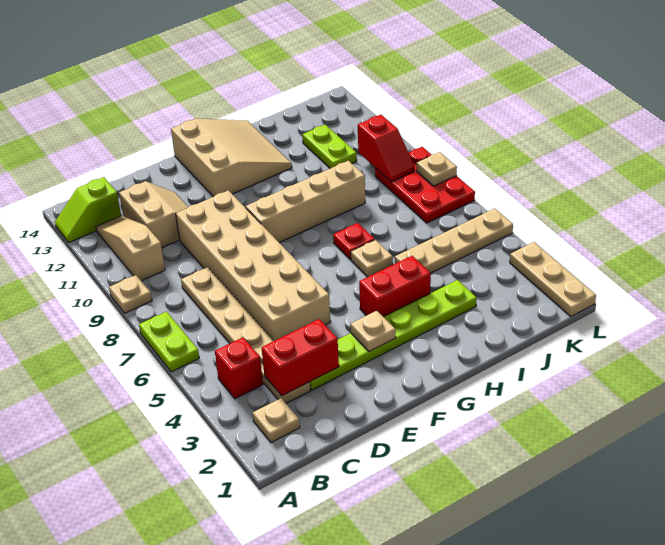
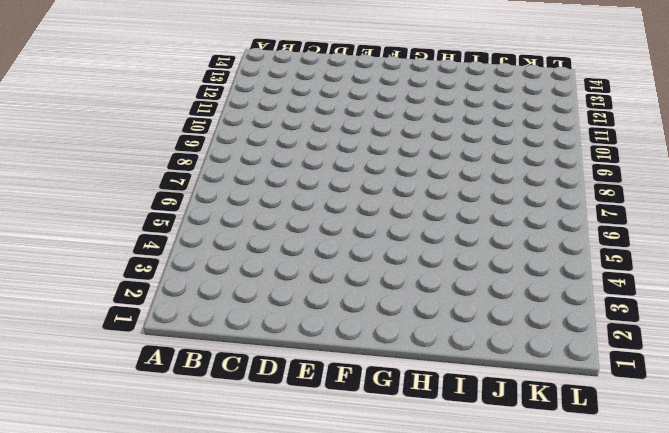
none -> lime 1x2 plate [139,312,199,372]
none -> tan 1x1 plate [109,275,152,313]
none -> lime 1x2 slope [55,177,121,243]

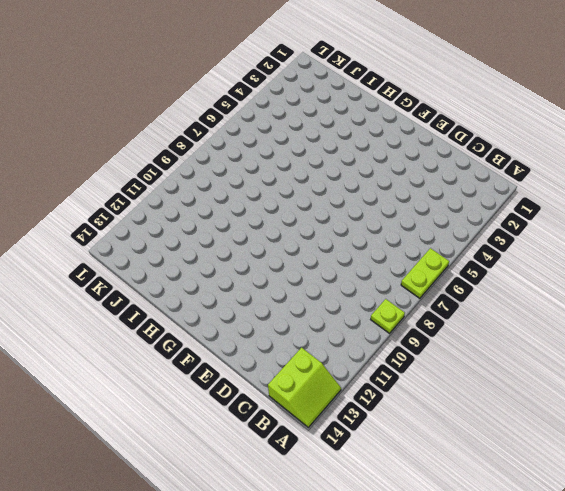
lime 1x1 plate [371,299,405,333] -> tan 1x1 plate [109,275,152,313]
lime 2x2 slope [268,348,341,427] -> lime 1x2 slope [55,177,121,243]
none -> tan 1x1 plate [253,398,300,443]
none -> red 1x1 brick [215,337,263,399]
none -> tan 1x3 slope [96,216,165,281]

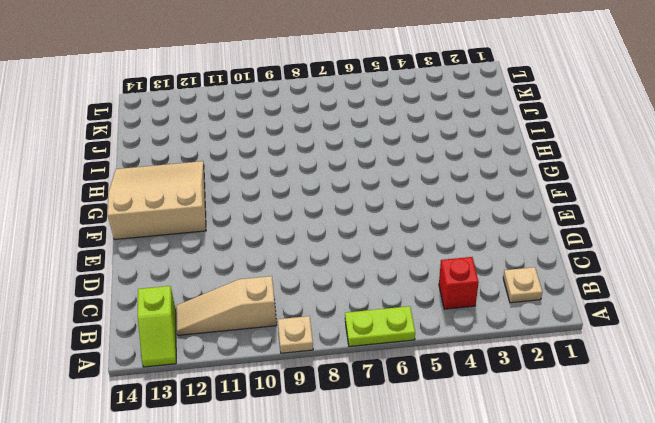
none -> tan 1x6 plate [181,267,311,403]
none -> tan 2x2 slope [119,181,188,248]
none -> lime 1x6 plate [310,280,477,390]

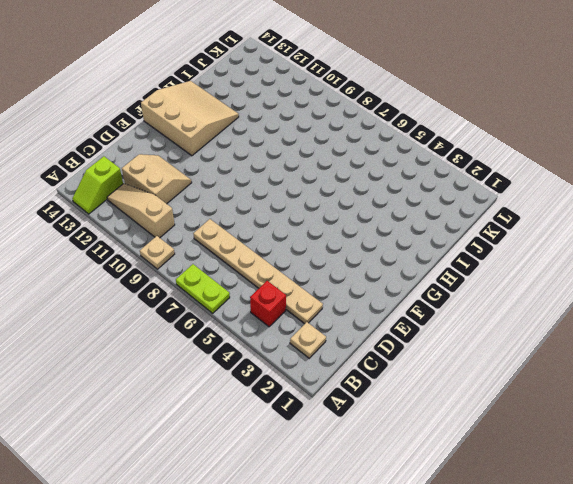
none -> lime 1x6 plate [310,280,477,390]
none -> tan 2x6 brick [176,190,331,341]
none -> tan 1x4 brick [246,161,365,243]

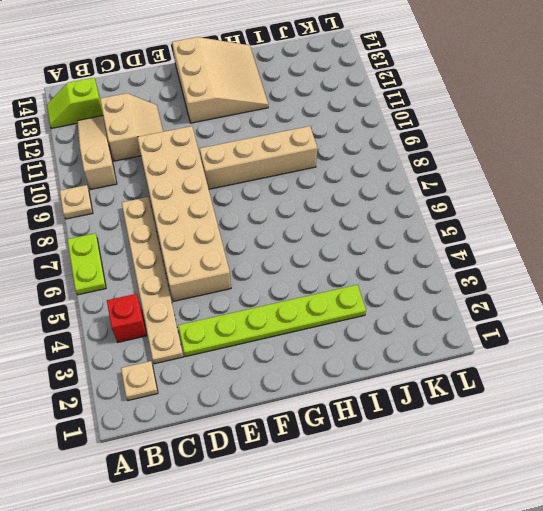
none -> red 1x2 brick [359,256,431,317]
none -> tan 1x1 plate [351,240,393,277]
none -> red 1x1 plate [333,223,375,259]

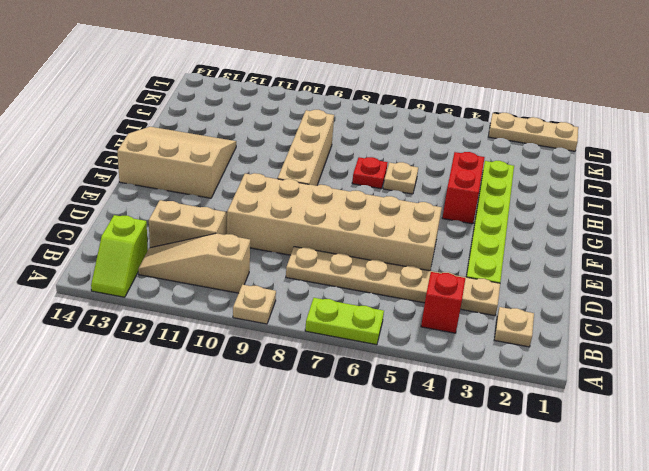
none -> tan 1x4 plate [395,208,513,273]
none -> lime 1x2 plate [302,125,357,168]
none -> red 2x3 plate [375,147,475,223]

